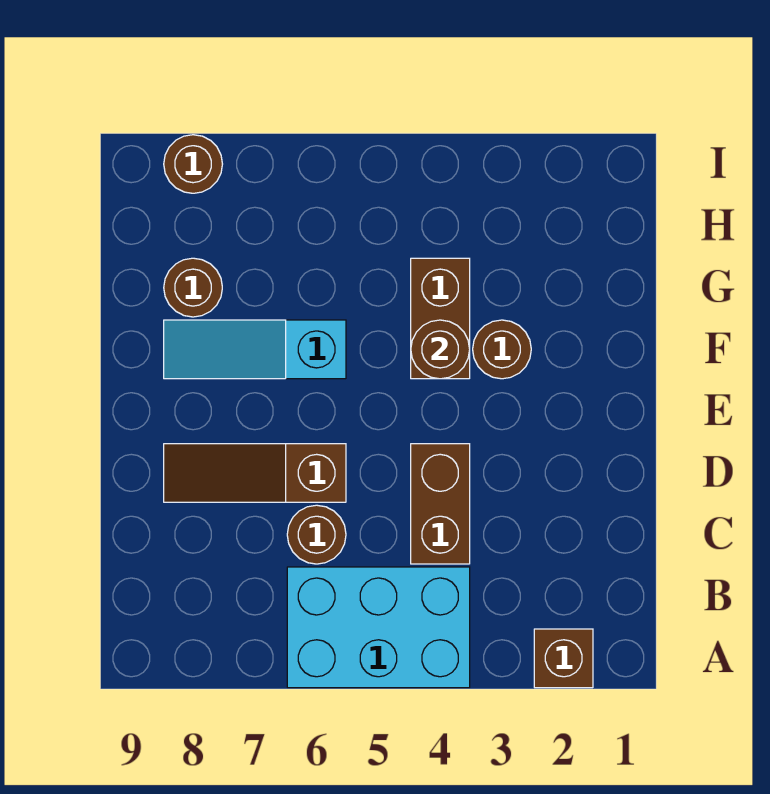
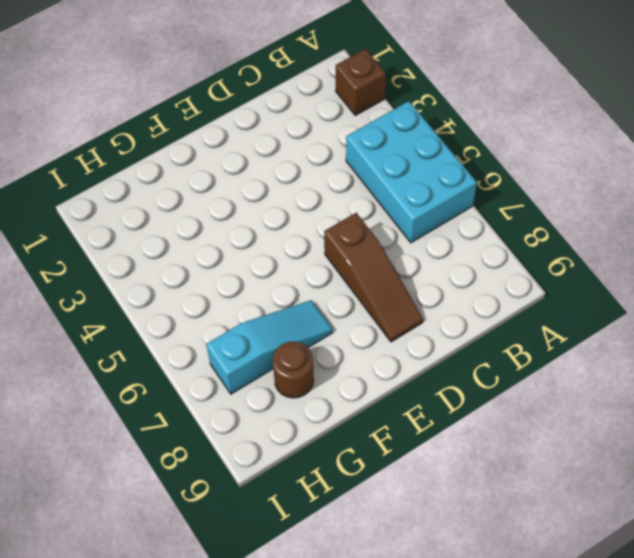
cyan 1x3 slope [207,300,333,394] -> cyan 1x3 slope turned to [164,320,346,379]
none -> brown 1x2 brick [411,444,470,564]
none -> brown 1x1 round brick [287,505,346,564]

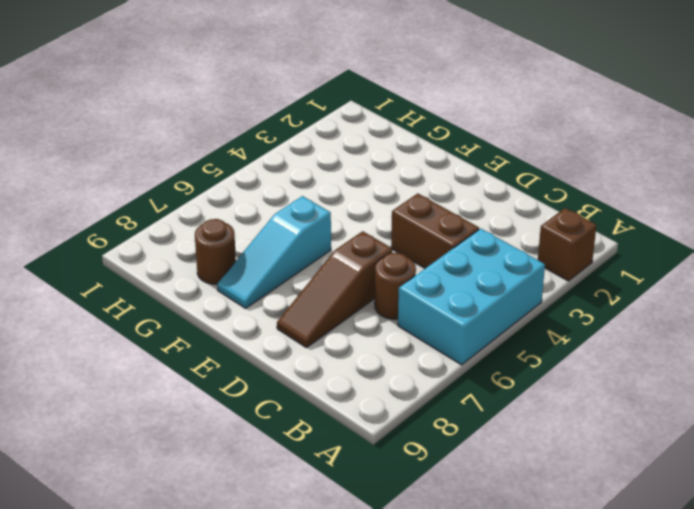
none -> brown 1x1 round brick [473,320,531,379]
none -> brown 1x2 brick [411,258,470,379]

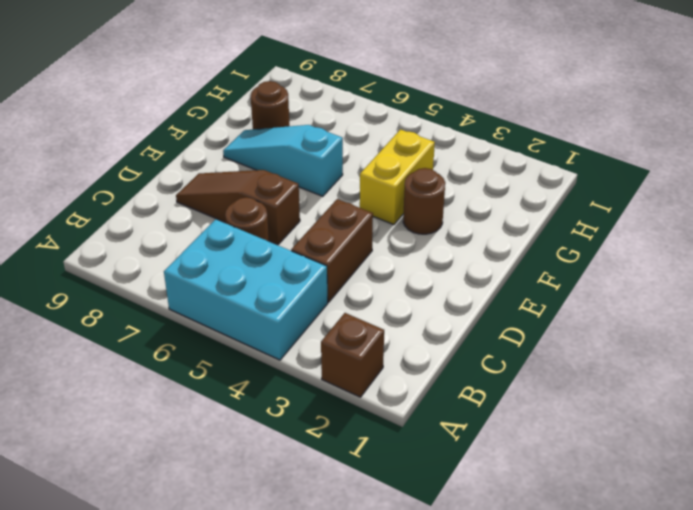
yellow 1x2 brick [360,129,435,225] -> brown 1x2 brick [411,258,470,379]
none -> brown 1x1 round brick [164,135,222,193]
none -> brown 1x1 round brick [411,320,470,379]

